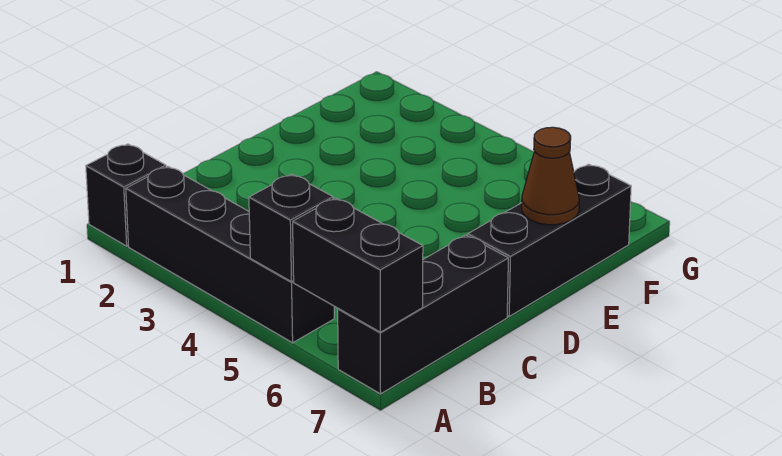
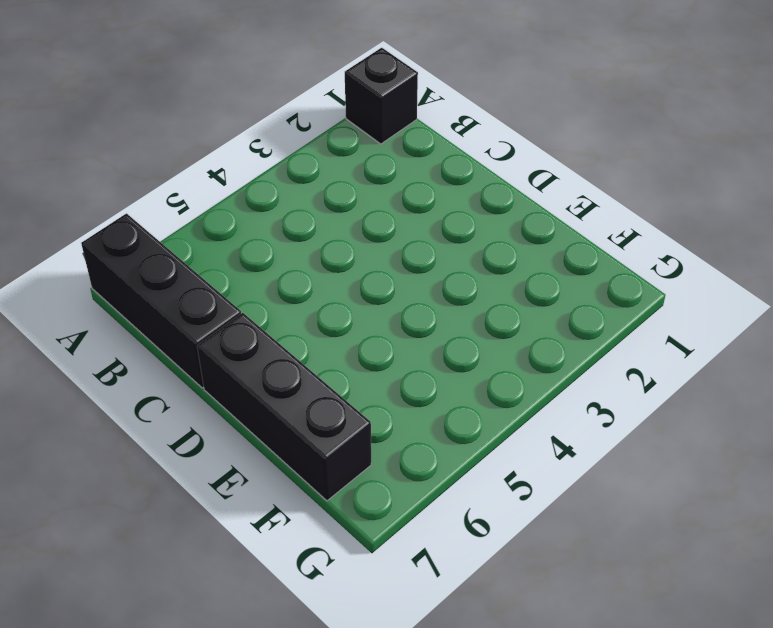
none -> black 1x4 brick [126,166,334,343]
none -> black 1x1 brick [249,174,333,282]

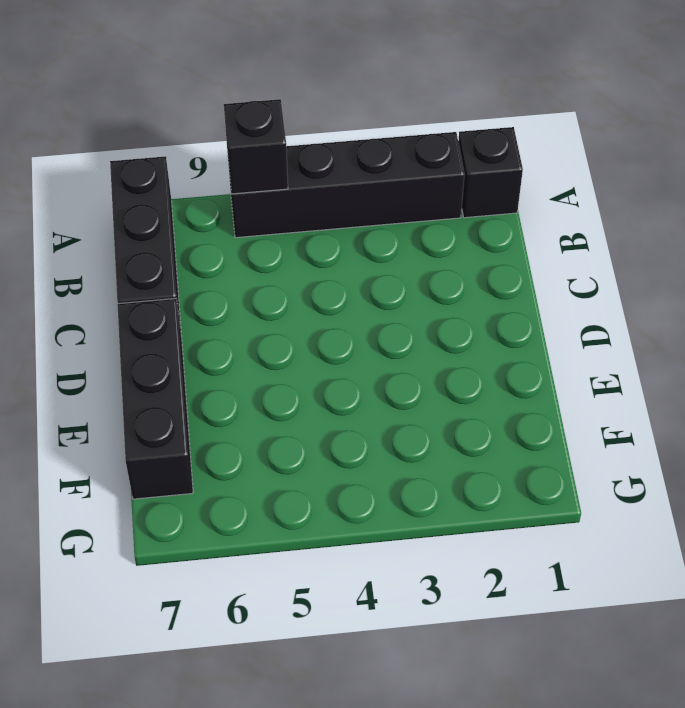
none -> black 1x2 brick [293,198,423,332]
none -> brown 1x1 cone [522,127,579,225]

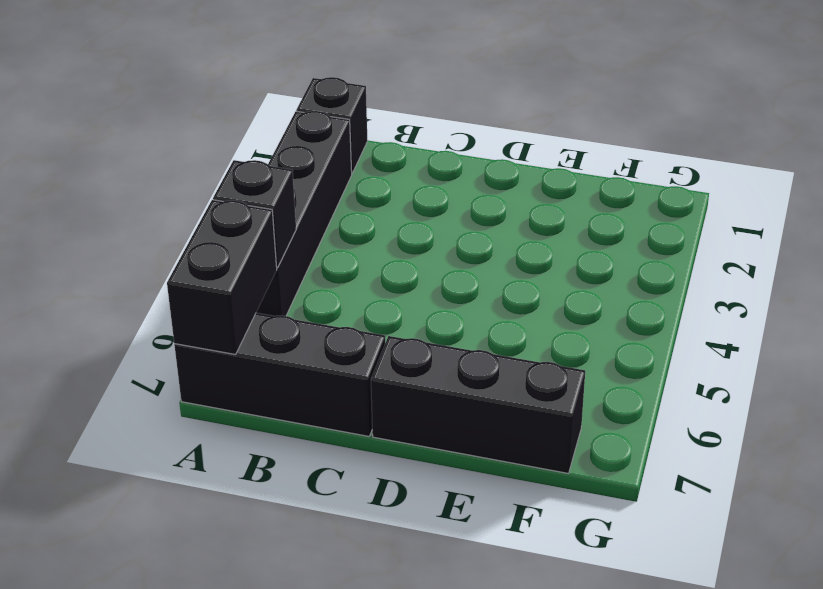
none -> brown 1x1 cone [522,127,579,225]

